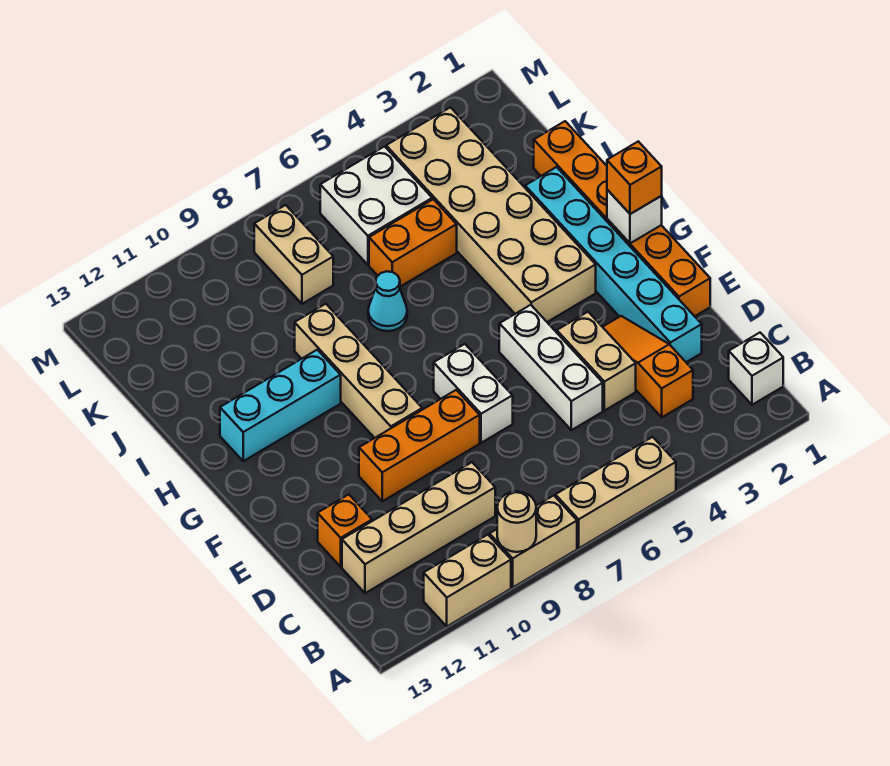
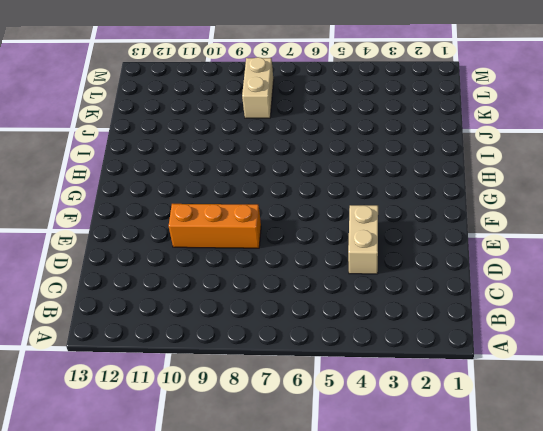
none -> tan 1x3 brick [555,437,676,548]
none -> tan 1x2 brick [490,496,577,587]
none -> tan 1x2 brick [424,535,511,626]

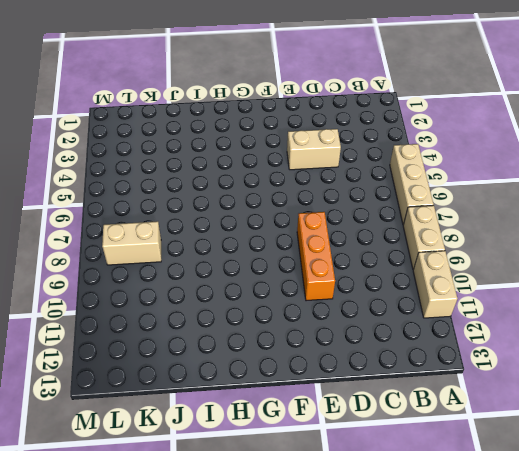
none -> white 1x1 brick [729,333,783,405]
none -> orange 1x3 slope [603,316,693,417]
none -> tan 1x4 brick [342,462,495,593]

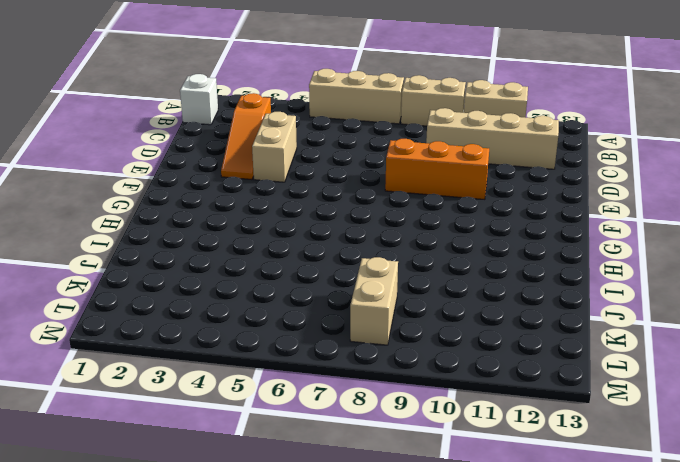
none -> cyan 1x6 brick [525,167,702,362]
none -> white 1x3 brick [499,305,603,430]
none -> orange 1x1 brick [318,494,372,567]

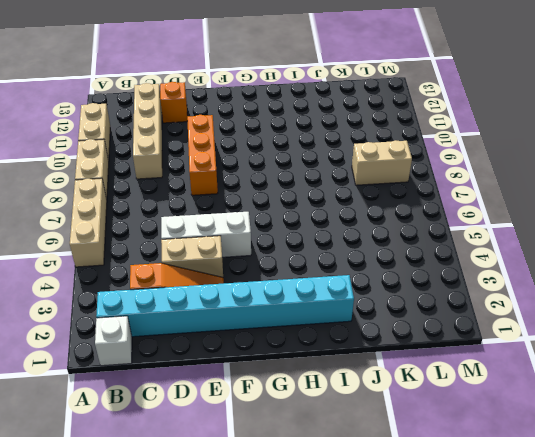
cyan 1x8 brick [96,275,354,337] -> cyan 1x6 brick [525,167,702,362]
none -> orange 1x6 brick [534,121,710,316]
none -> white 1x2 brick [434,344,513,443]
none -> tan 1x4 brick [295,304,422,438]

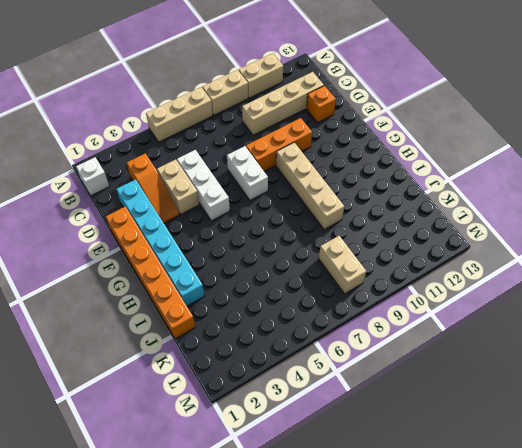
none -> tan 2x6 brick [386,107,596,322]
none -> cyan 1x3 brick [220,350,341,461]
none -> cyan 1x1 cone [368,271,407,331]

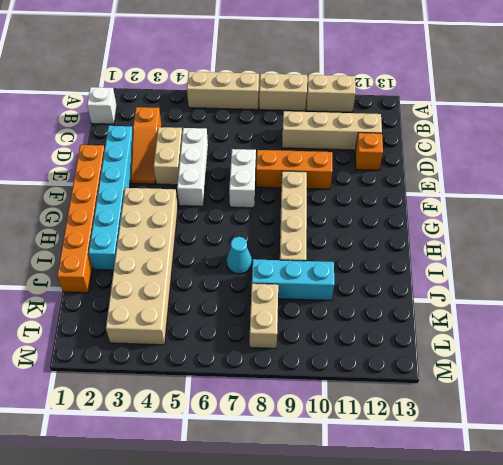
cyan 1x3 brick [252,259,334,300] -> cyan 1x3 brick moved to [220,350,341,461]
none -> orange 1x2 brick [369,199,457,287]
none -> white 2x2 brick [320,146,432,265]
none -> tan 1x1 round brick [497,492,536,552]

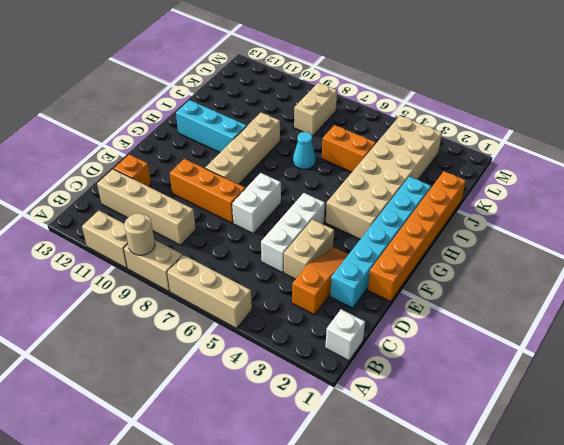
none -> white 2x2 brick [320,146,432,265]
none -> white 1x1 brick [607,190,662,243]
none -> orange 1x1 brick [607,142,662,214]

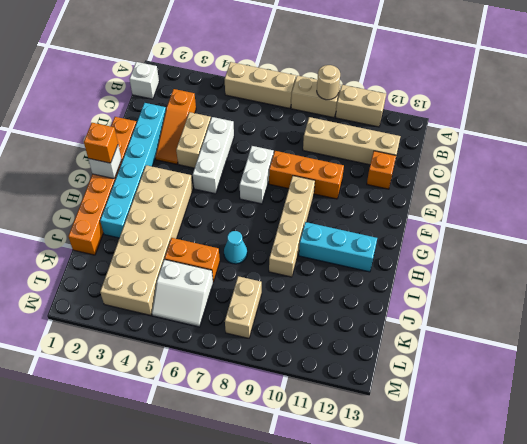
white 2x2 slope [152,259,213,327] -> white 2x2 brick [320,146,432,265]

